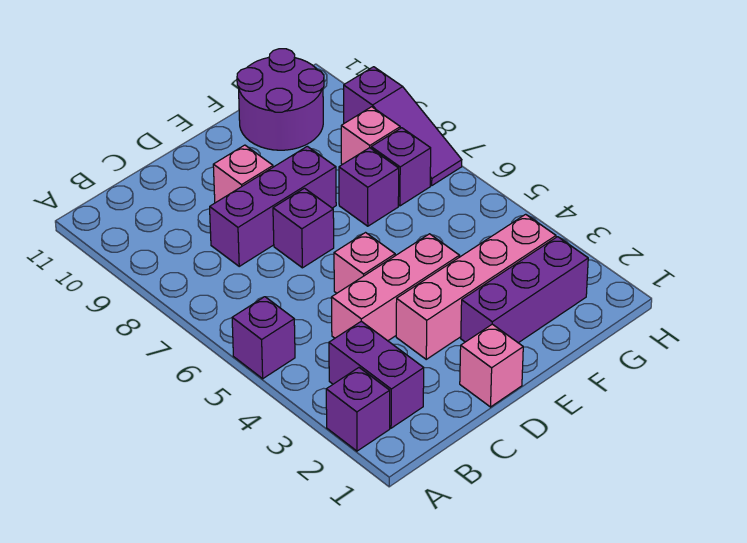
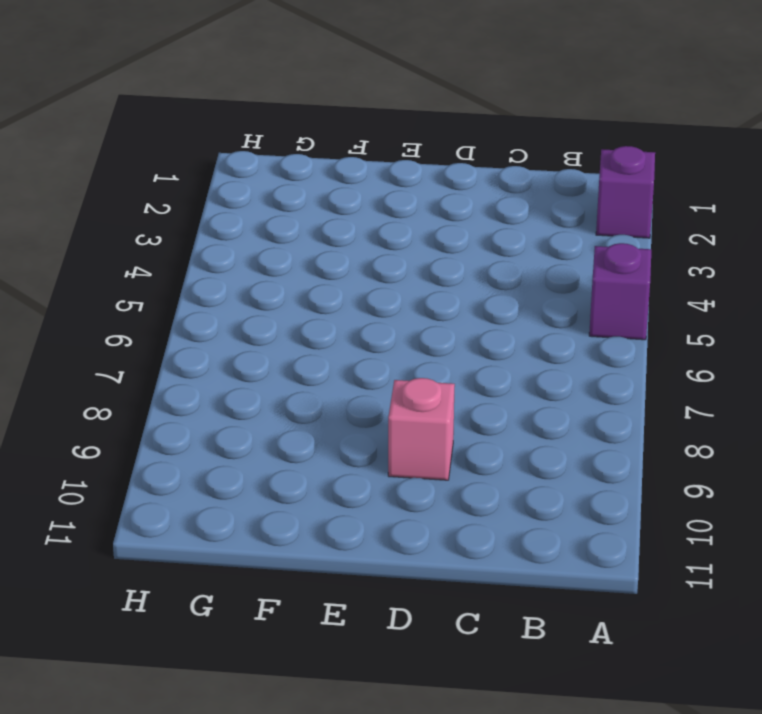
none -> purple 1x2 brick [329,321,424,428]
none -> pink 1x3 brick [331,234,460,341]
none -> purple 1x3 brick [210,146,336,266]

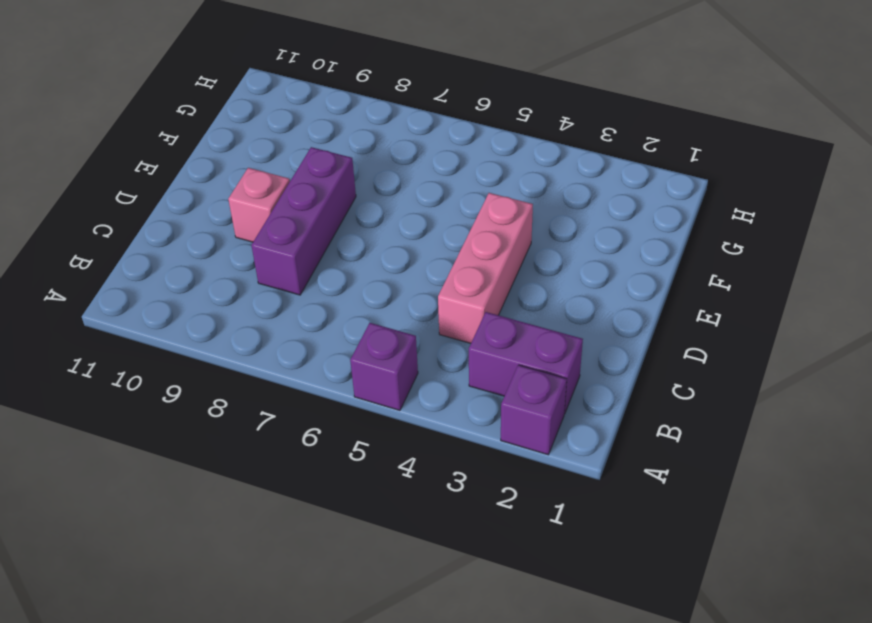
none -> pink 1x1 brick [460,324,523,407]
none -> pink 1x4 brick [396,214,556,359]
none -> pink 1x1 brick [334,233,395,293]

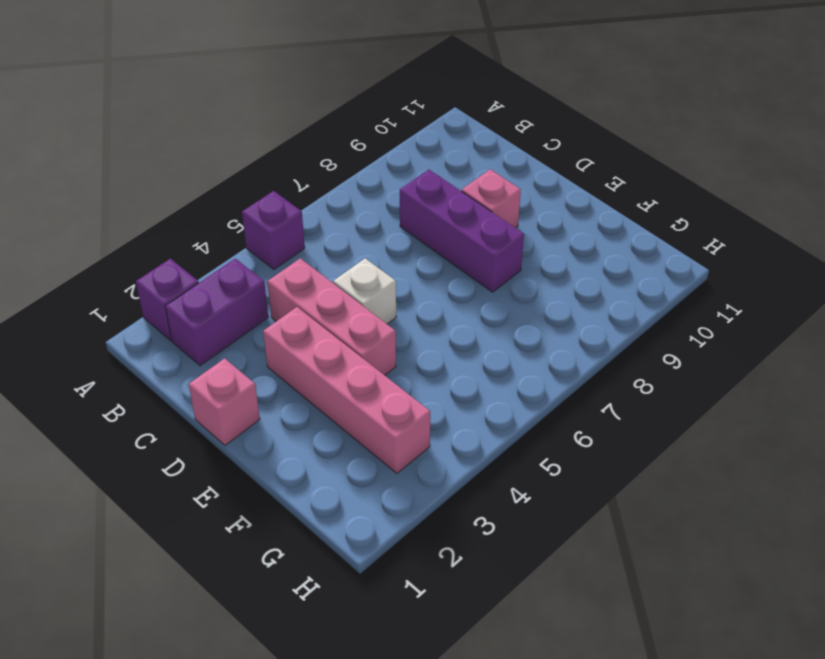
white 1x1 brick [333,258,396,324] -> pink 1x1 brick [334,233,395,293]
none -> purple 1x1 brick [273,188,334,268]
none -> purple 1x3 brick [461,237,588,343]
none -> purple 1x1 brick [339,148,399,226]

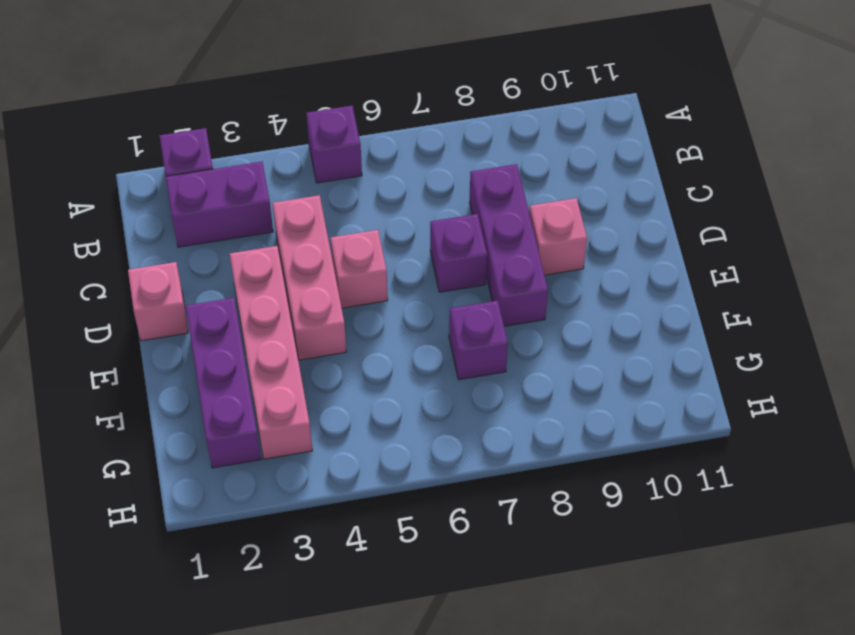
none -> purple 2x2 round brick [237,49,324,150]
none -> purple 1x1 brick [371,128,431,206]
none -> pink 1x1 brick [341,107,400,165]

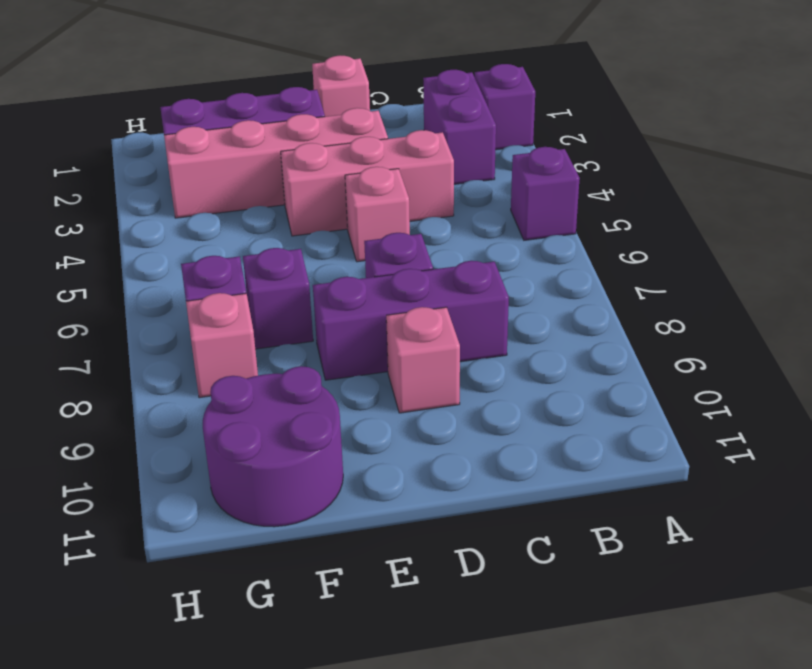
none -> purple 1x3 slope [344,67,462,185]

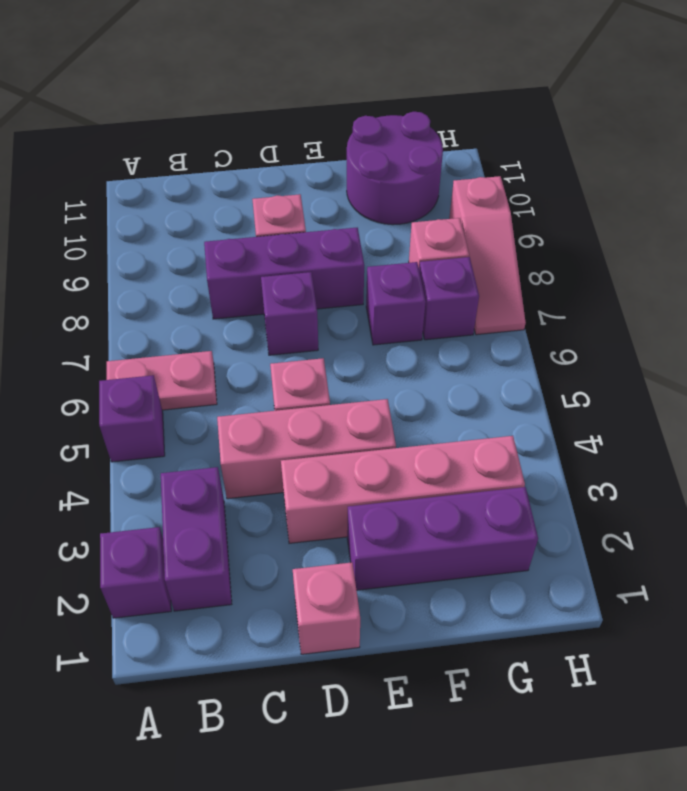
pink 1x2 plate [107,351,217,410] -> none
pink 1x3 slope [449,176,526,335] -> purple 1x3 slope [344,67,462,185]

